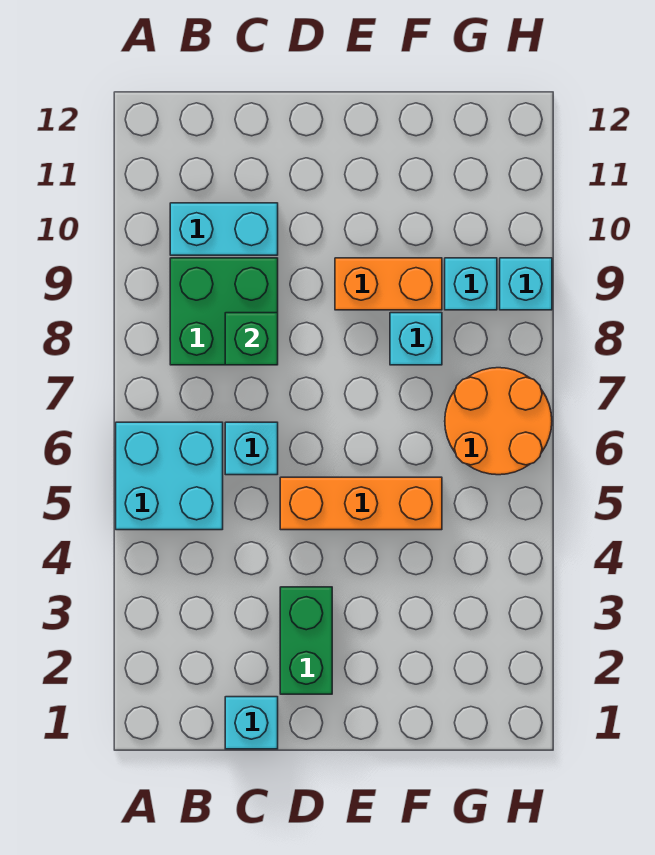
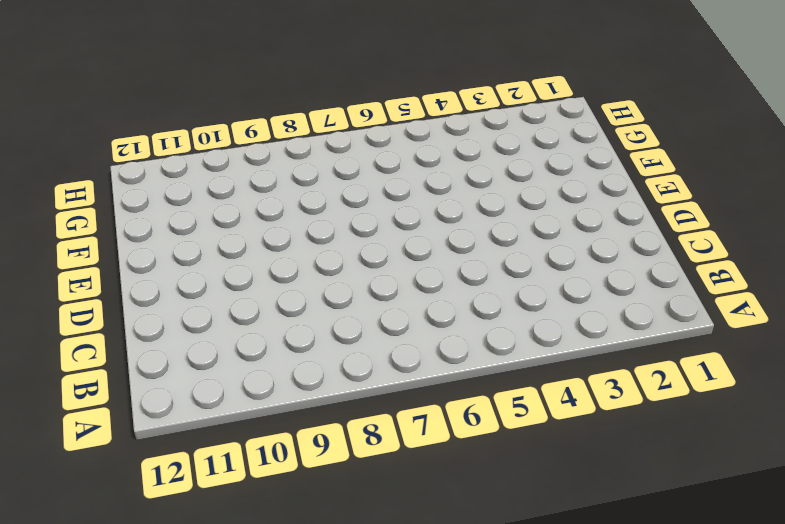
none -> cyan 2x2 brick [116,422,223,530]
none -> green 2x2 brick [170,258,278,365]
none -> cyan 1x2 brick [170,203,278,255]

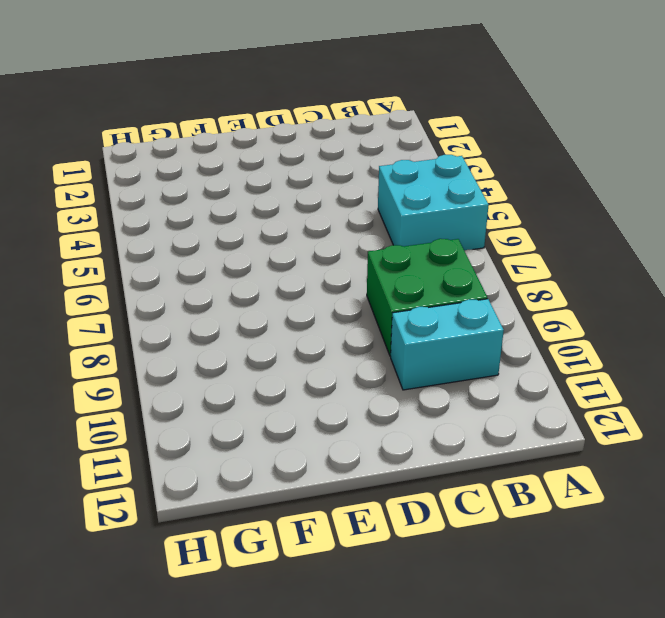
none -> cyan 1x1 brick [225,697,278,749]
none -> cyan 1x1 brick [225,422,278,475]
none -> green 1x2 brick [280,587,332,694]

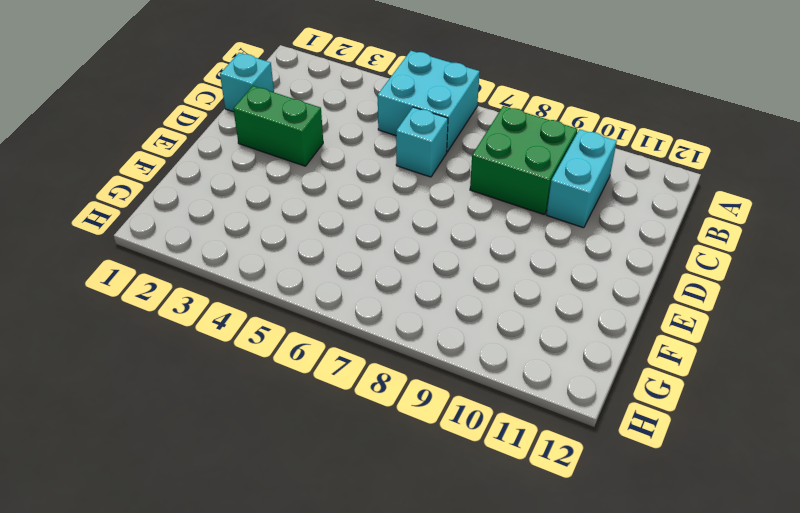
none -> orange 1x3 brick [280,477,442,530]
none -> orange 1x2 brick [335,258,442,310]
none -> cyan 1x1 brick [390,313,442,365]

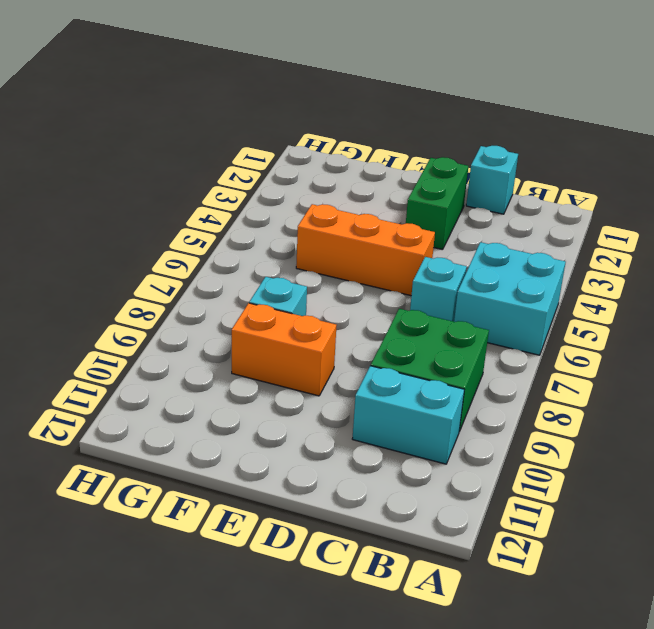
none -> orange 2x2 round brick [445,368,552,475]
none -> cyan 1x1 brick [445,258,497,310]
none -> cyan 1x1 brick [500,258,552,310]

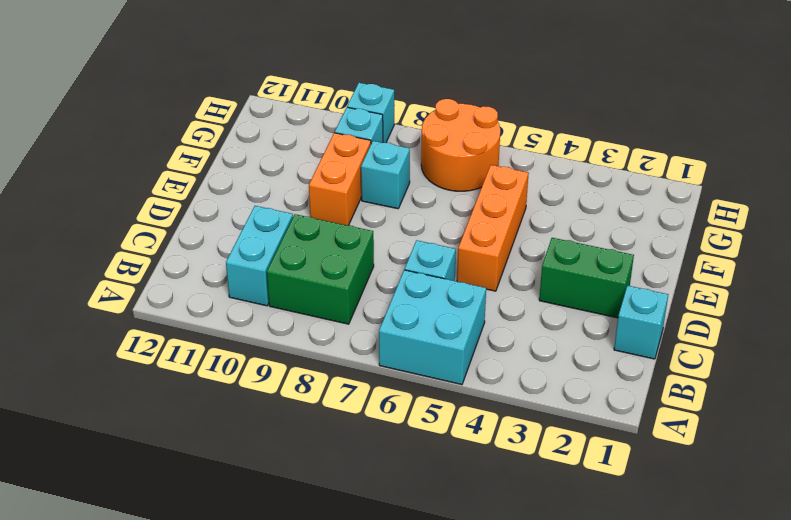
none -> green 1x1 brick [225,313,278,365]

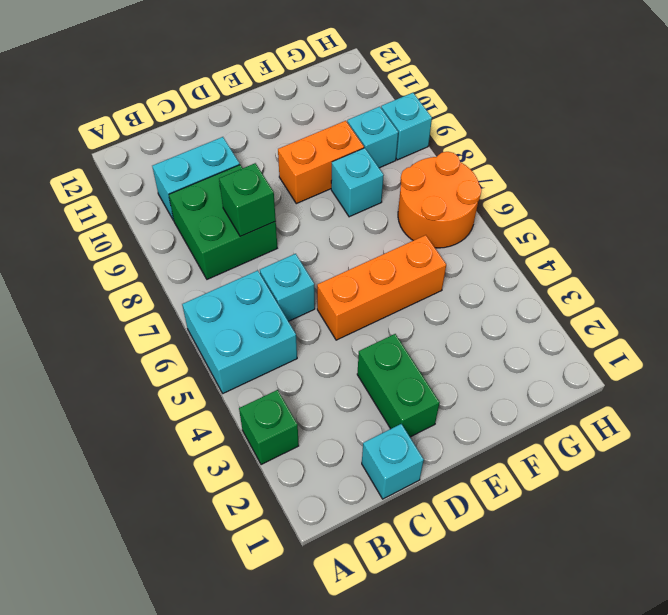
green 1x1 brick [239,390,299,465] -> none

